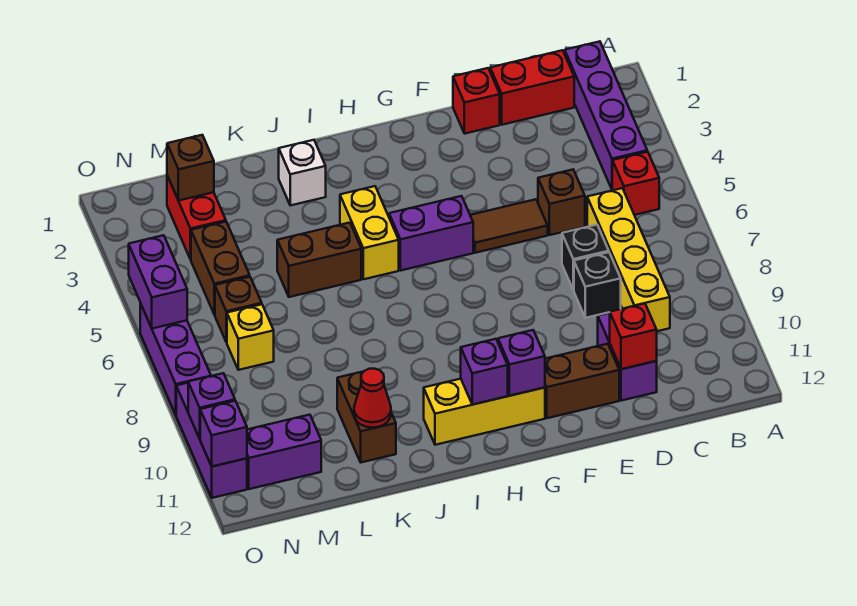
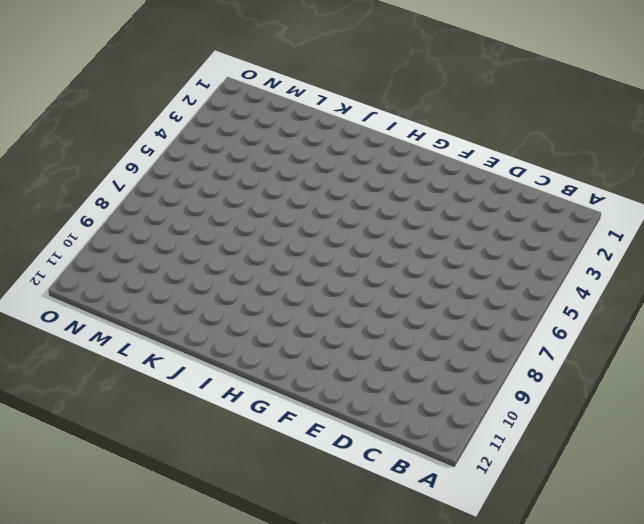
none -> purple 1x4 brick [565,41,647,189]
none -> red 1x1 brick [612,152,659,215]
none -> red 1x2 brick [490,50,574,125]
none -> yellow 1x4 brick [587,188,670,331]

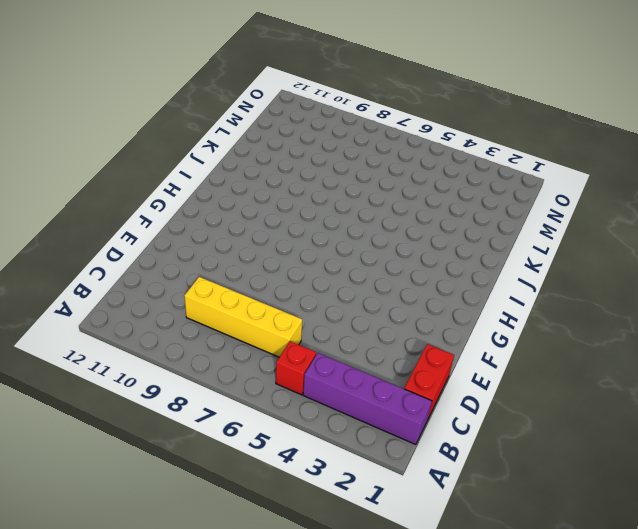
none -> brown 1x1 brick [538,170,585,235]
none -> black 1x1 brick [562,225,609,290]
none -> black 1x1 brick [574,252,621,318]
none -> purple 1x2 brick [598,313,657,401]

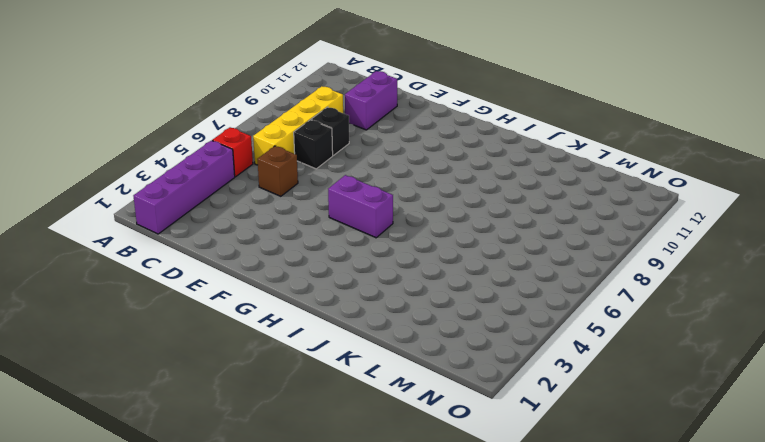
none -> red 1x2 brick [490,50,574,125]
none -> red 1x1 brick [453,68,500,134]
none -> brown 1x2 tile [470,199,548,253]
none -> brown 1x2 brick [545,344,619,418]

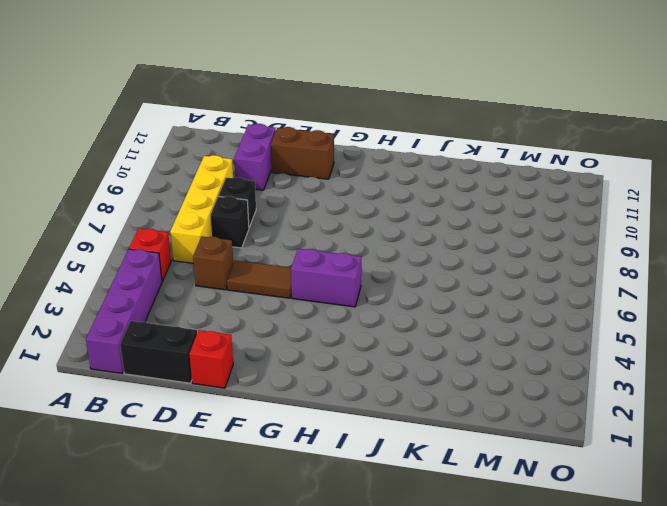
black 1x2 brick [120,321,197,383] -> red 1x2 brick [490,50,574,125]
none -> yellow 1x3 brick [424,379,545,445]
none -> yellow 1x2 brick [340,186,399,279]
none -> white 1x1 brick [279,140,326,205]
none -> brown 1x2 brick [277,223,361,297]

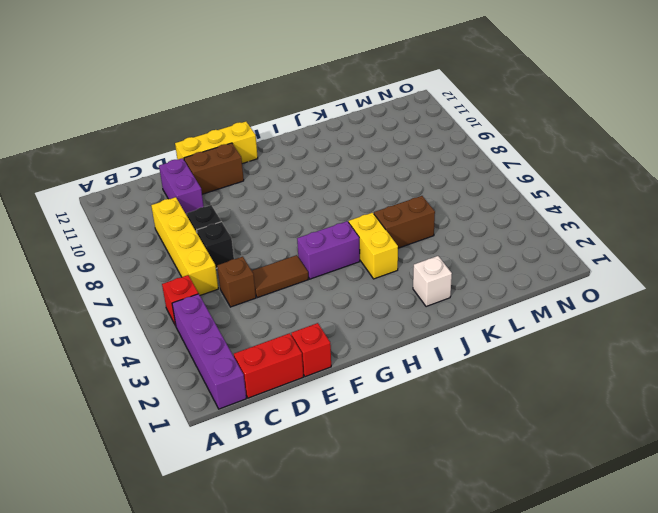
yellow 1x3 brick [175,122,258,164] -> yellow 1x3 brick moved to [424,379,545,445]
none -> brown 1x2 brick [337,371,396,462]
none -> red 1x2 brick [167,176,226,259]
none -> brown 1x2 brick [191,222,250,315]
none -> brown 1x1 brick [215,277,262,342]

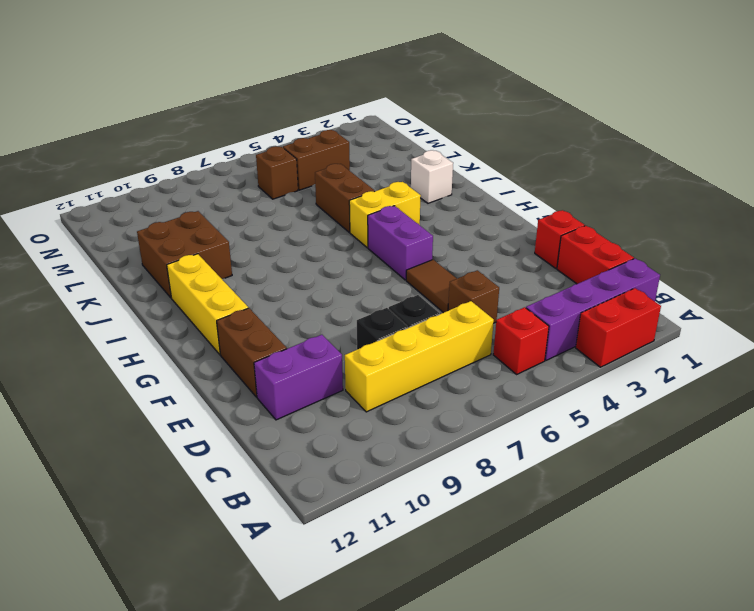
red 1x2 brick [576,288,661,367] -> red 1x2 brick moved to [167,176,226,259]
brown 2x2 brick [137,211,232,298] -> brown 1x2 brick [337,371,396,462]
none -> yellow 1x1 brick [227,304,274,370]
none -> purple 1x2 brick [247,415,321,489]
none -> purple 1x3 brick [140,303,211,414]
none -> purple 1x3 brick [176,383,247,498]

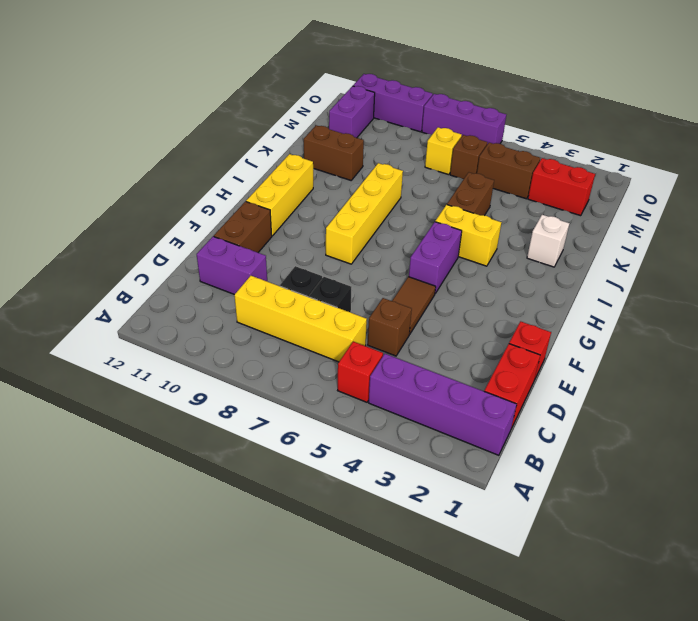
yellow 1x4 brick [326,163,403,264] -> none
none -> red 1x1 brick [610,303,657,369]
none -> purple 1x1 brick [498,330,545,396]
none -> purple 1x1 brick [461,339,508,405]
none -> red 1x1 cone [354,369,391,428]

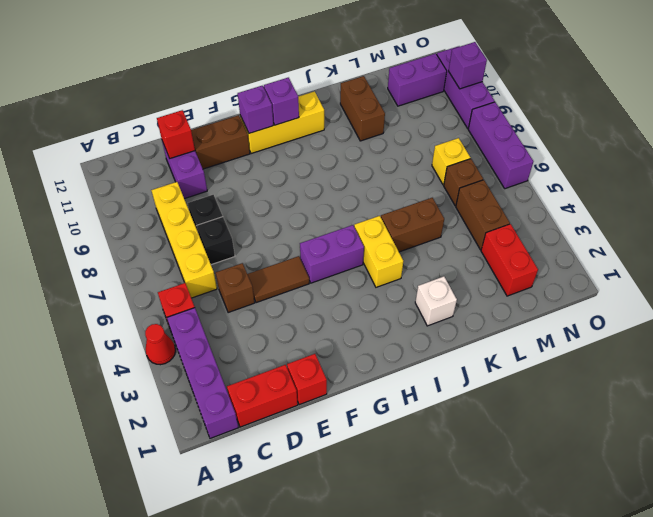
red 1x1 cone [145,324,175,365] -> red 1x1 cone moved to [354,369,391,428]
none -> brown 1x1 brick [167,135,214,201]
none -> purple 1x2 brick [129,235,187,329]
none -> purple 1x1 brick [200,401,247,466]

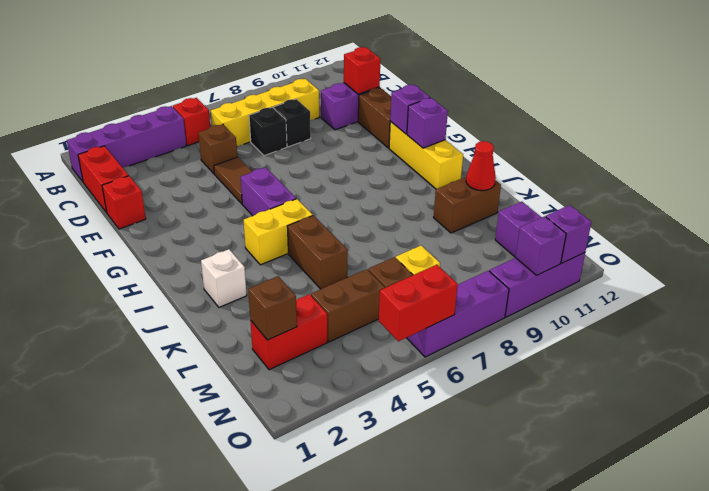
red 1x2 brick [379,265,458,341] -> purple 1x2 brick [129,235,187,329]

